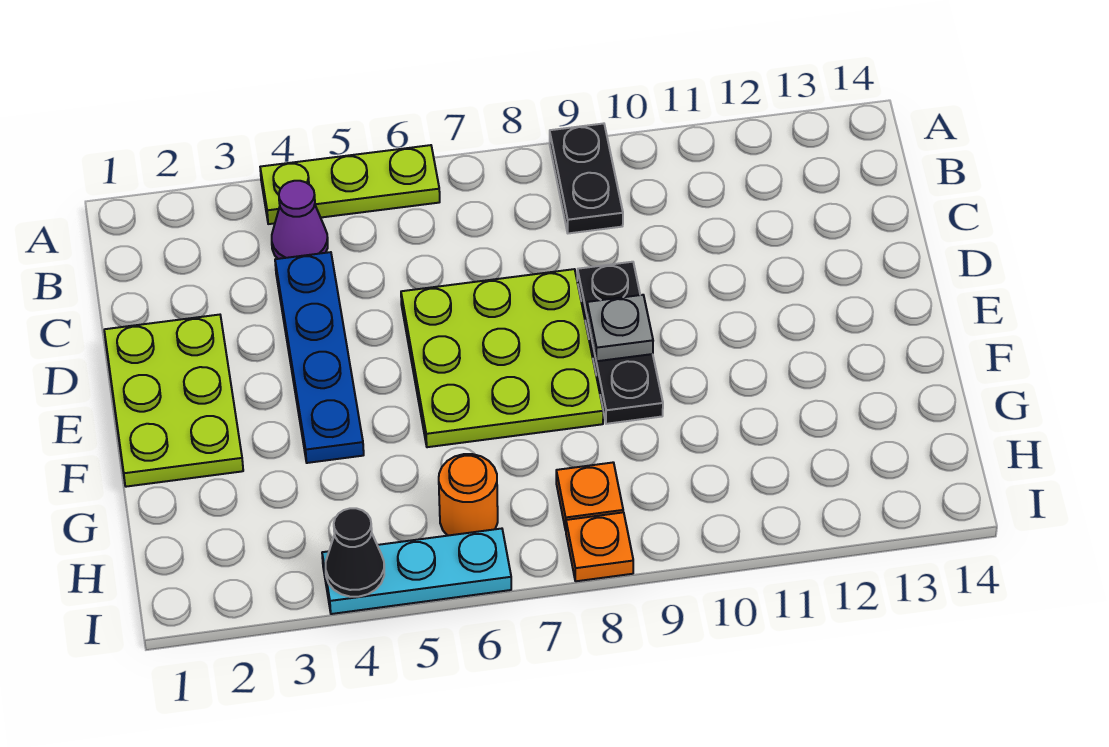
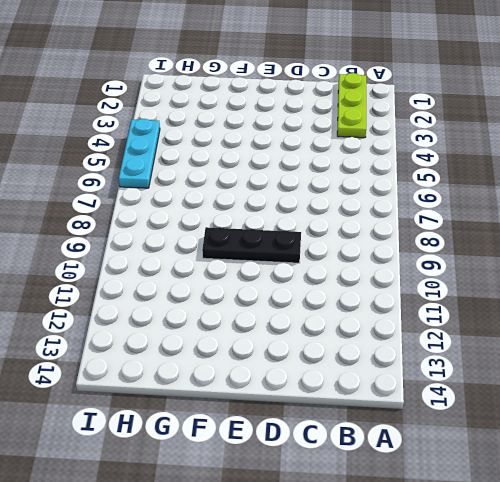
lime 1x3 plate [337,73,366,138] -> lime 1x3 plate moved to [260,145,440,224]
none -> black 1x2 plate [550,123,623,233]
none -> purple 1x1 cone [272,181,328,259]
none -> blue 1x4 plate [275,252,364,463]

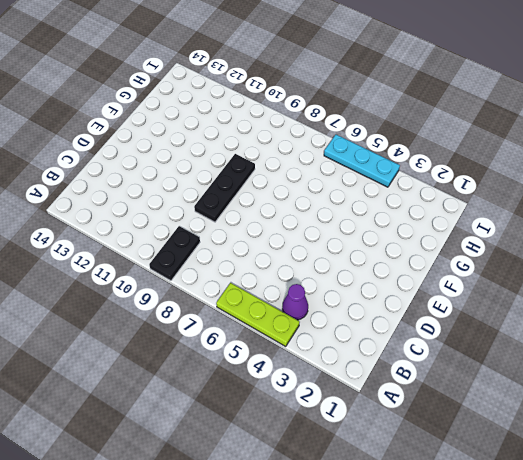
none -> blue 1x4 plate [275,252,364,463]
none -> lime 2x3 plate [104,315,243,487]
none -> lime 3x3 plate [401,269,603,447]

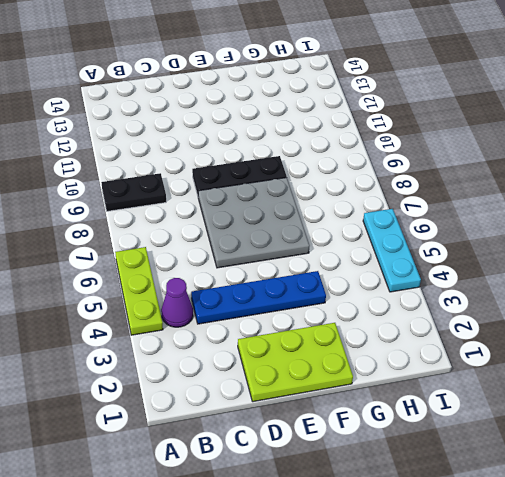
grey 3x3 plate [198,178,310,268] -> lime 3x3 plate [401,269,603,447]
none -> orange 1x1 round brick [439,454,498,536]
none -> orange 1x1 plate [556,463,623,530]
none -> orange 1x1 plate [566,512,633,581]

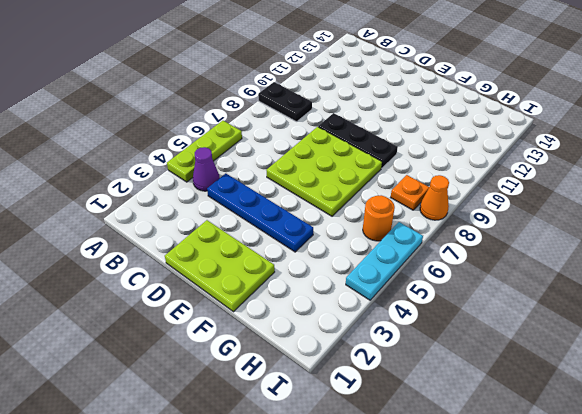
orange 1x1 cone [420,175,449,220] -> orange 1x1 plate [566,512,633,581]
none -> grey 1x1 plate [587,295,653,361]
none -> black 1x1 cone [326,508,384,597]

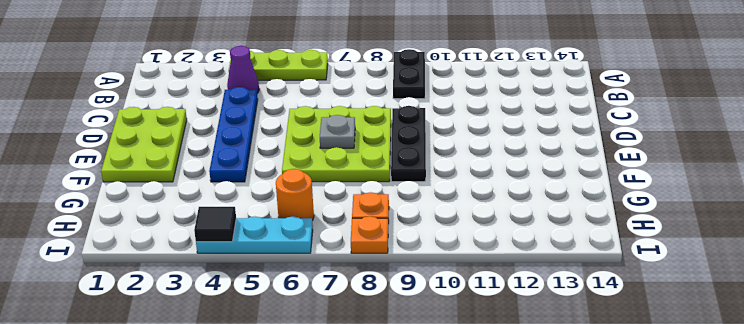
grey 1x1 plate [320,115,355,148] -> grey 1x1 plate moved to [587,295,653,361]
black 1x1 tile [194,207,236,242] -> black 1x1 cone [326,508,384,597]

